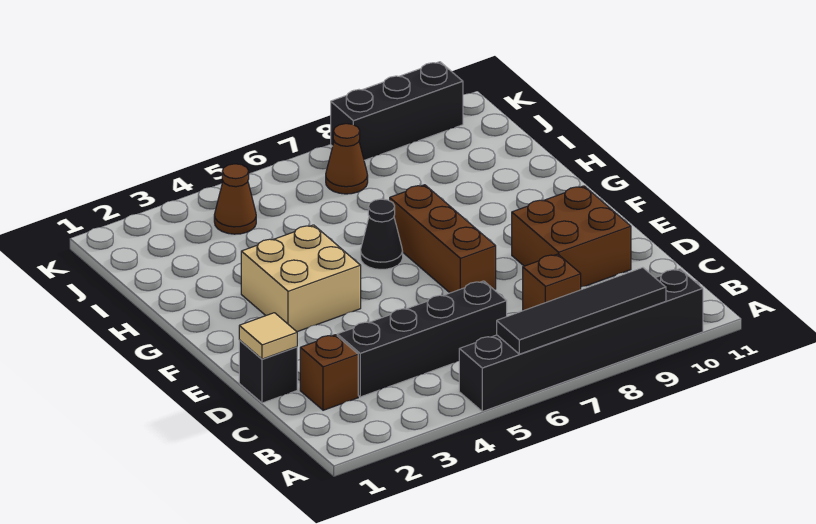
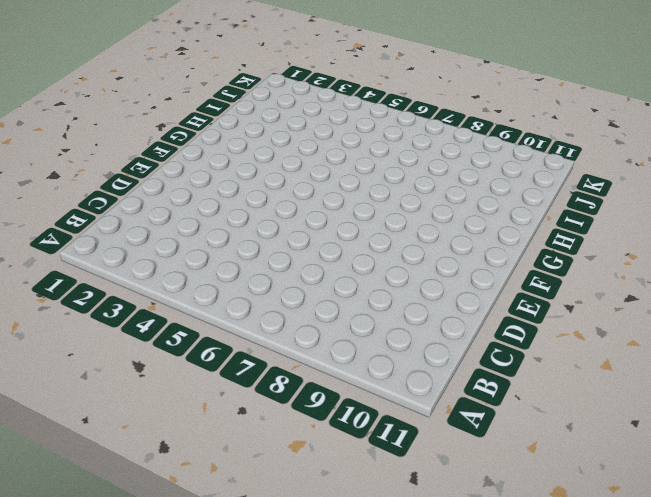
none -> black 1x6 brick [459,269,703,412]
none -> brown 1x1 brick [300,335,358,410]
none -> black 1x4 brick [337,281,507,397]

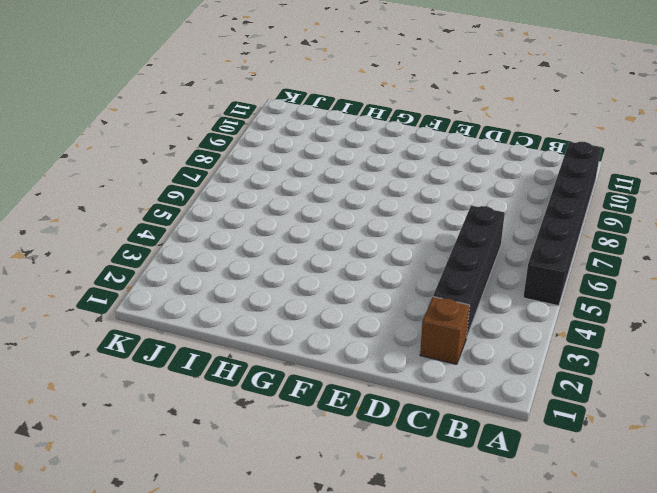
none -> brown 1x1 brick [523,254,581,311]
none -> black 1x1 brick [239,340,297,403]
none -> brown 2x2 brick [512,186,631,287]

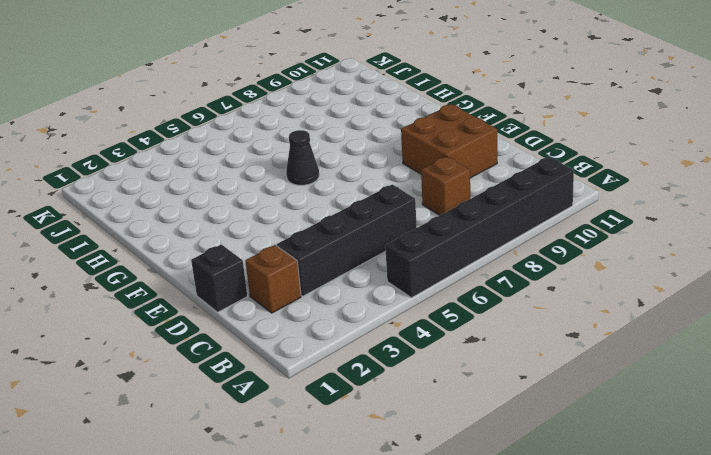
none -> brown 1x3 brick [390,185,496,293]
none -> tan 2x2 brick [241,225,361,332]
none -> brown 1x1 cone [214,164,256,234]

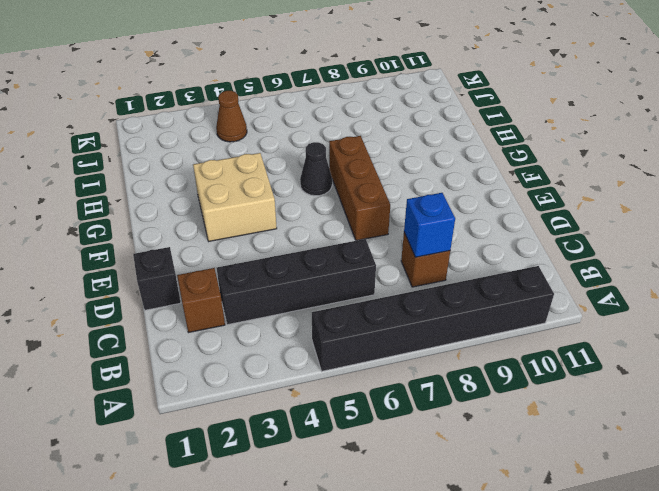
blue 1x1 brick [404,193,455,257] -> none
none -> brown 2x2 brick [512,186,631,287]
none -> brown 1x1 cone [326,124,368,194]
none -> black 1x3 brick [331,62,463,160]

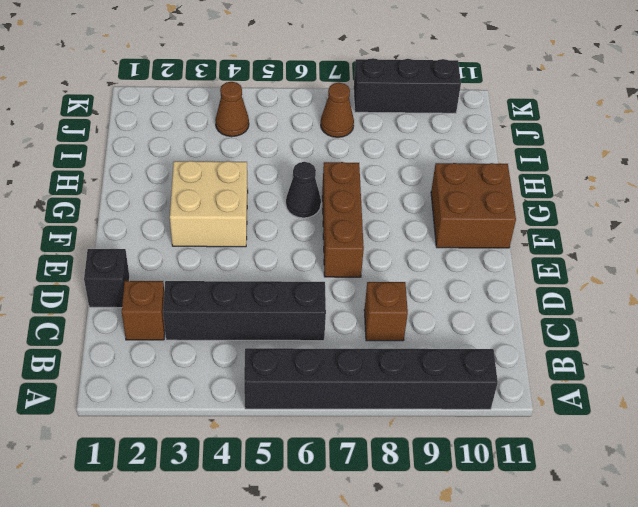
brown 2x2 brick [431,163,516,248] -> brown 2x2 brick moved to [512,186,631,287]
none -> black 1x4 tile [497,268,666,354]
none -> tan 1x1 tile [239,313,297,359]

